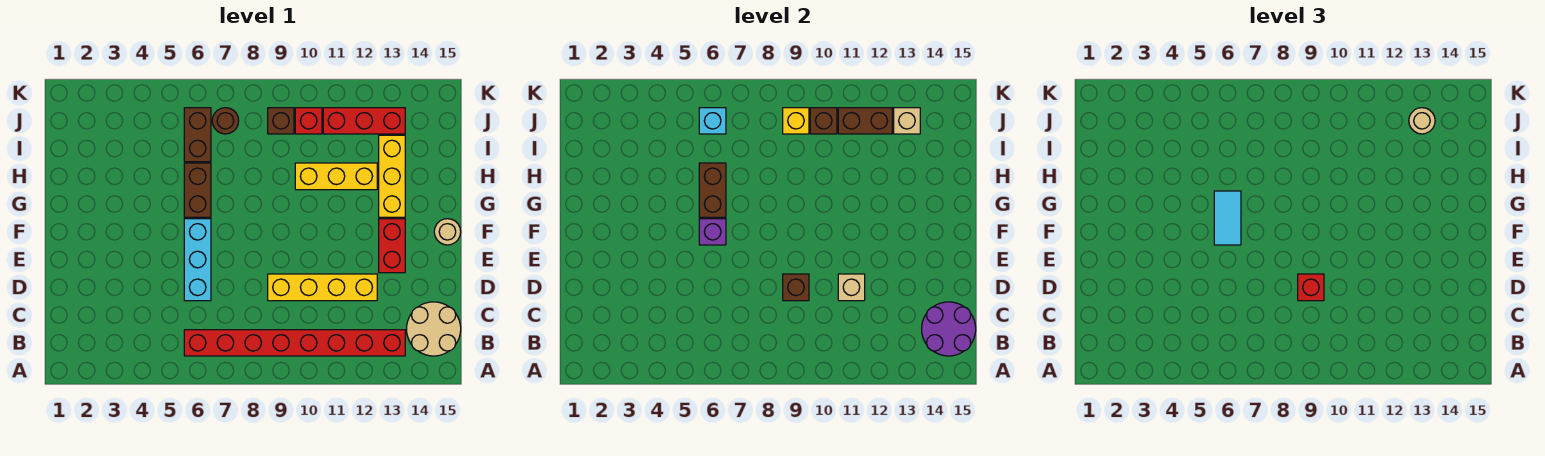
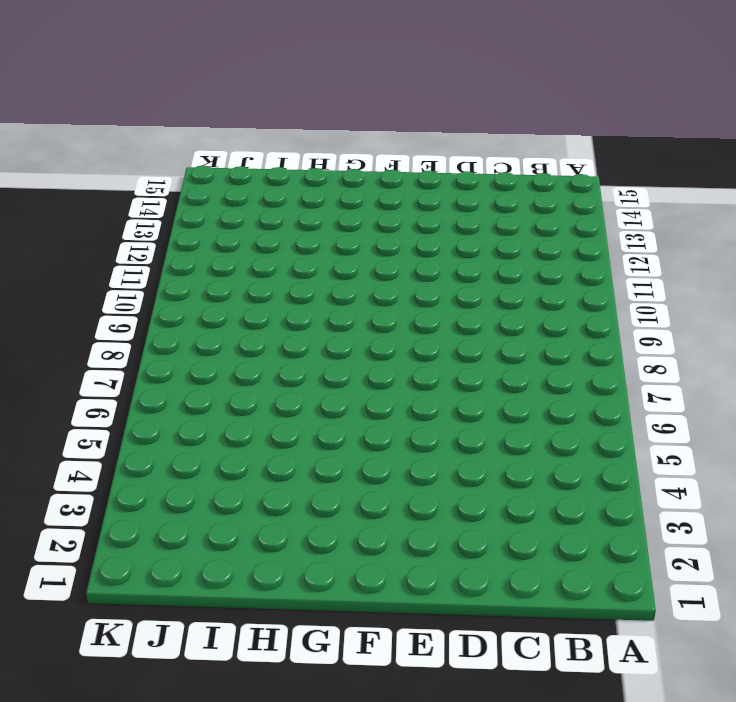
none -> red 1x8 brick [184,330,405,356]
none -> tan 2x2 round brick [407,302,461,356]
none -> cyan 1x3 brick [184,219,211,301]

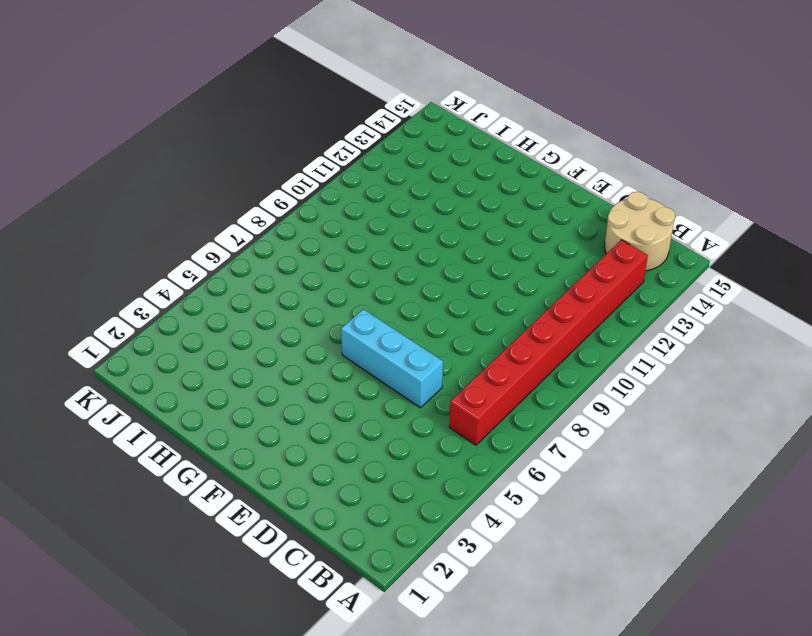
none -> yellow 1x4 brick [268,274,377,301]
none -> red 1x2 brick [379,219,405,273]
none -> tan 1x1 round brick [434,219,461,245]

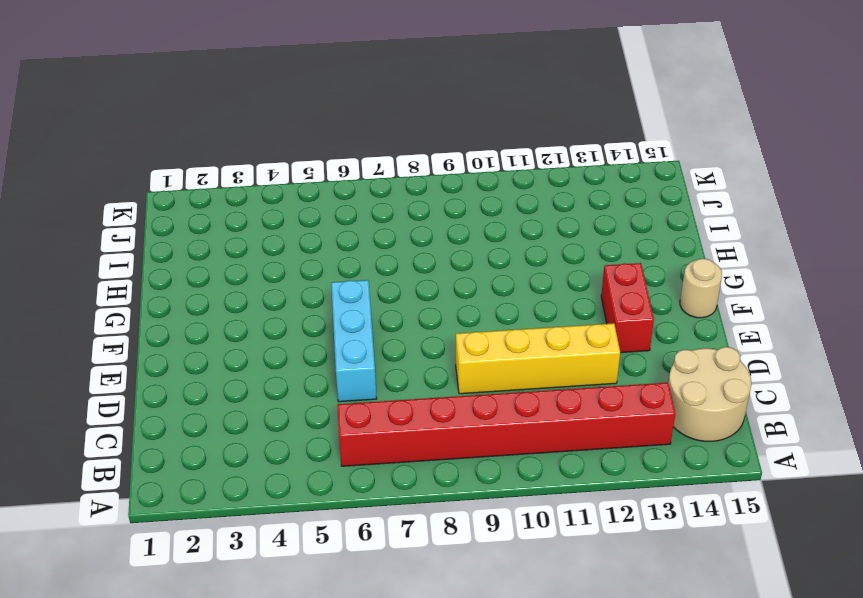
none -> brown 1x2 brick [184,163,211,217]
none -> yellow 1x3 brick [379,135,405,217]
none -> yellow 1x3 brick [295,163,377,190]

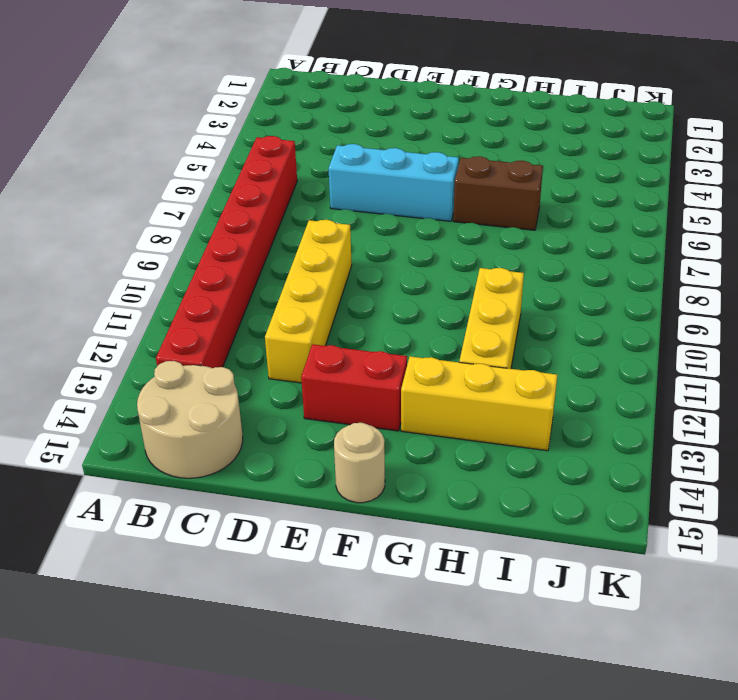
none -> brown 1x2 brick [184,108,211,162]
none -> brown 1x1 round brick [212,108,239,134]
none -> brown 1x1 brick [268,108,294,134]

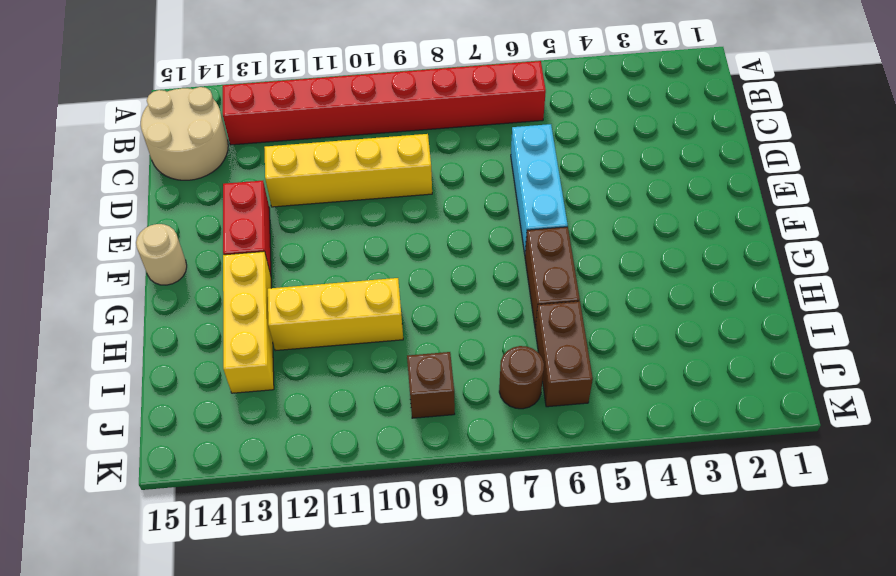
none -> red 1x1 brick [295,108,322,134]
none -> red 1x3 brick [323,108,405,134]
none -> purple 2x2 round brick [922,302,976,356]

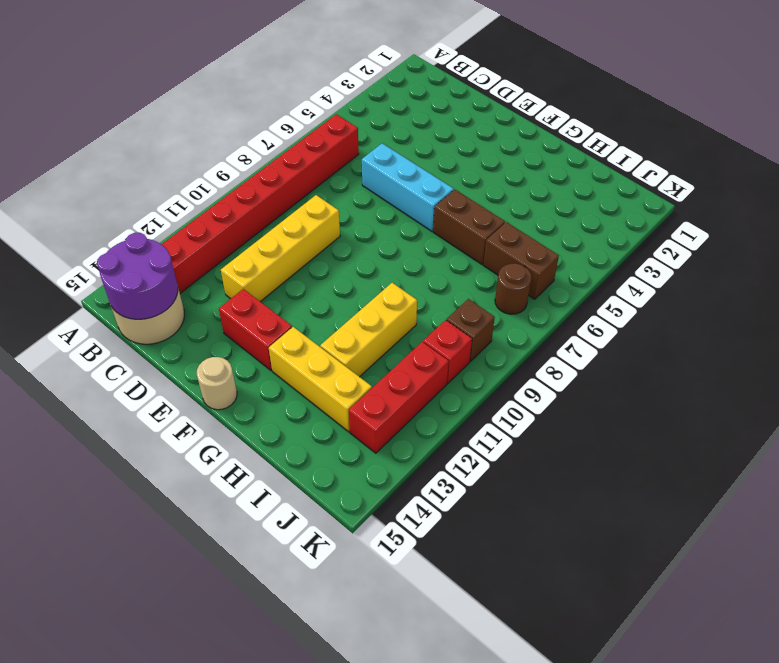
none -> brown 1x1 brick [783,274,809,301]
none -> tan 1x1 brick [838,274,865,301]
none -> purple 1x1 brick [699,219,726,245]

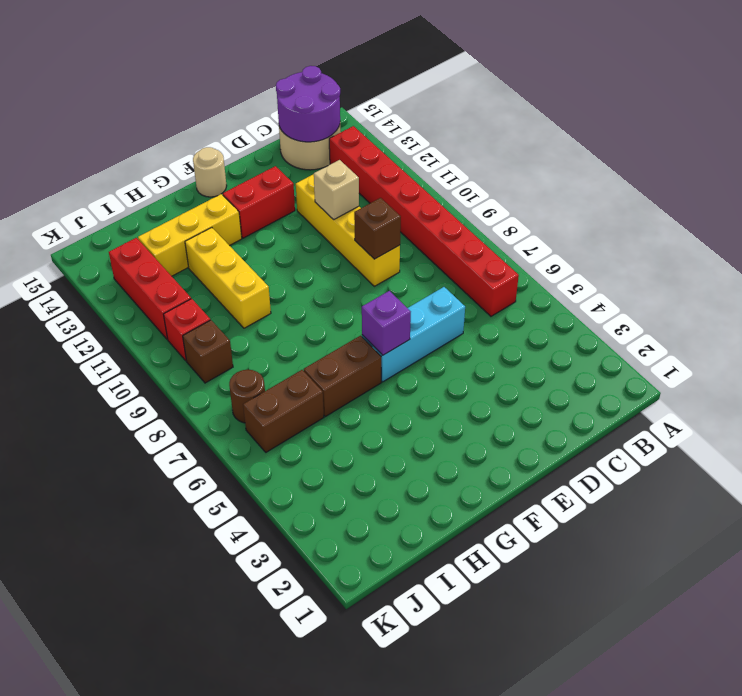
none -> brown 1x2 brick [699,163,726,217]
none -> cyan 1x1 brick [699,108,726,134]
none -> yellow 1x1 brick [783,108,809,134]

